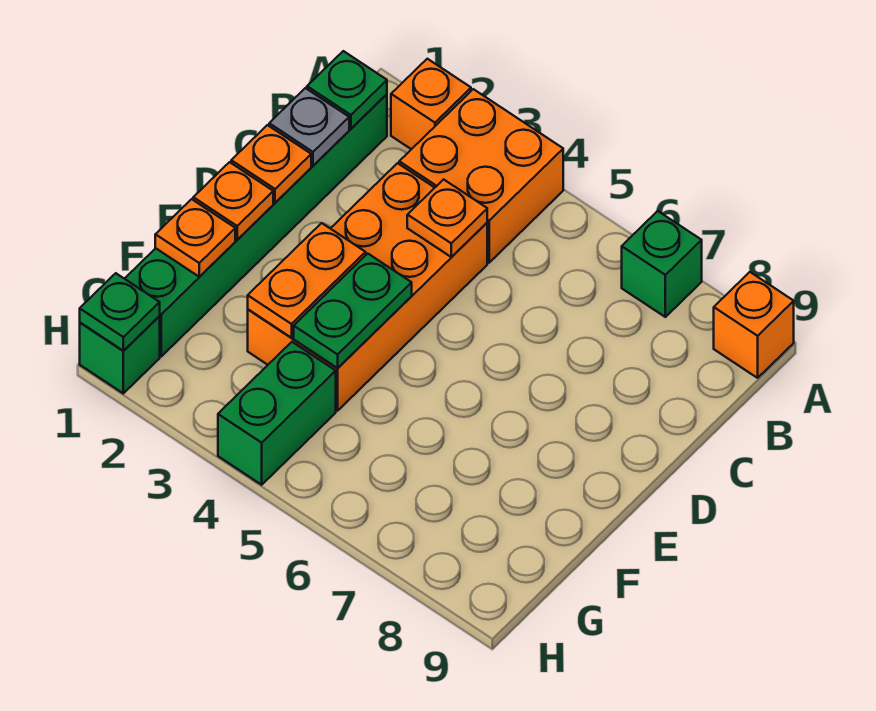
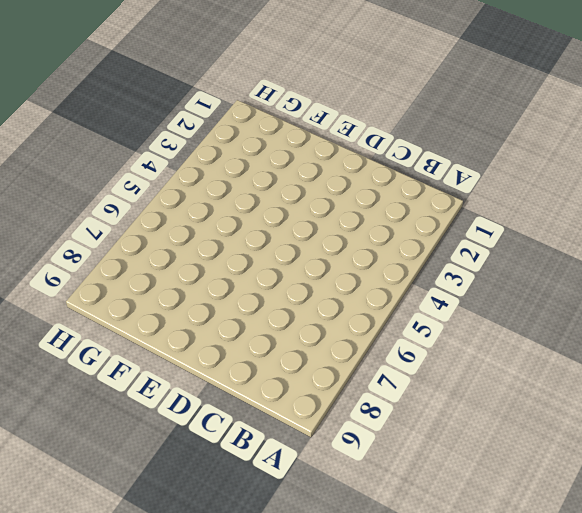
none -> orange 1x1 brick [391,59,471,149]
none -> orange 2x2 brick [399,89,563,263]
none -> green 1x1 brick [622,211,702,317]

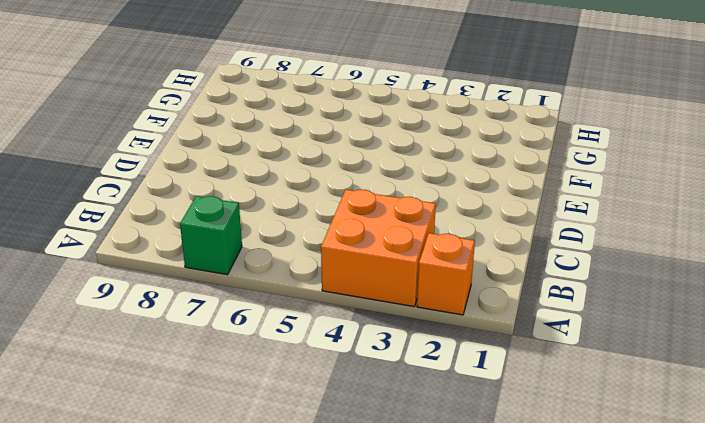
none -> orange 1x1 brick [714,272,794,378]
none -> green 1x6 brick [125,94,387,356]
none -> orange 2x4 brick [248,163,487,411]

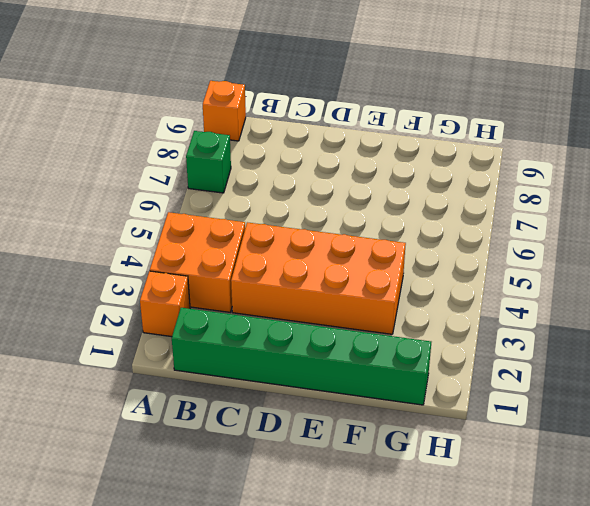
none -> green 1x2 brick [218,342,336,485]
none -> green 1x1 brick [80,317,160,393]
none -> green 1x1 plate [307,51,387,129]

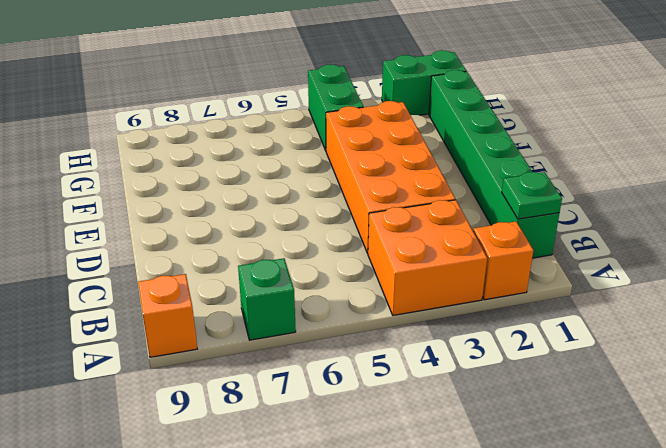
green 1x2 brick [382,50,466,115] -> green 1x1 brick [80,317,160,393]
none -> grey 1x1 plate [269,88,349,166]
none -> orange 1x1 plate [407,179,487,257]
none -> orange 1x1 plate [231,125,311,203]

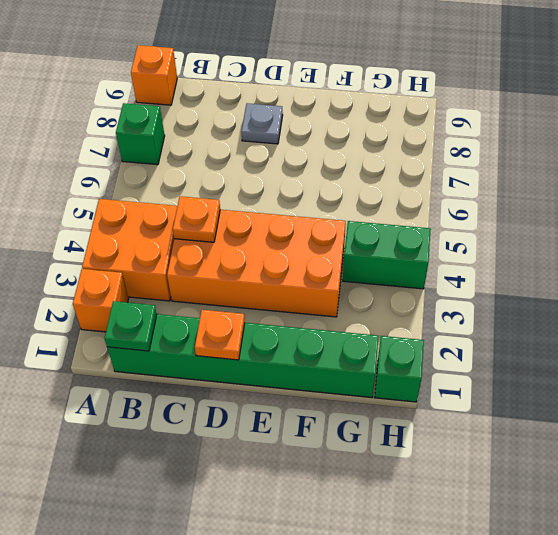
grey 1x1 plate [241,103,283,144] -> grey 1x1 plate moved to [269,88,349,166]
none -> orange 1x1 plate [193,162,273,240]
none -> orange 1x2 plate [248,223,366,338]
none -> green 1x2 plate [294,254,412,368]

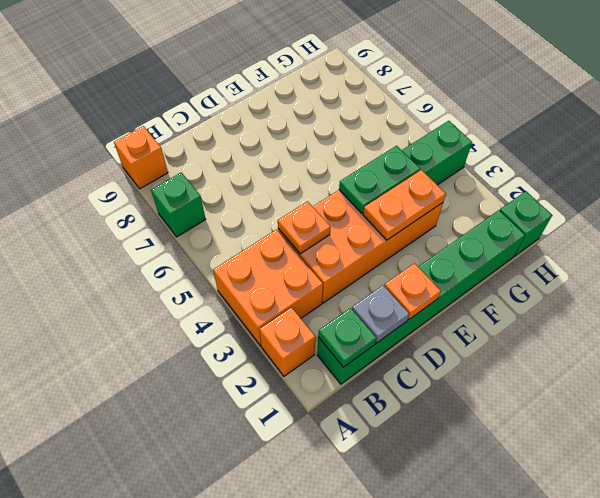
none -> orange 1x1 plate [193,162,273,240]
none -> orange 1x1 plate [155,199,235,277]
none -> green 1x1 plate [80,273,160,351]

